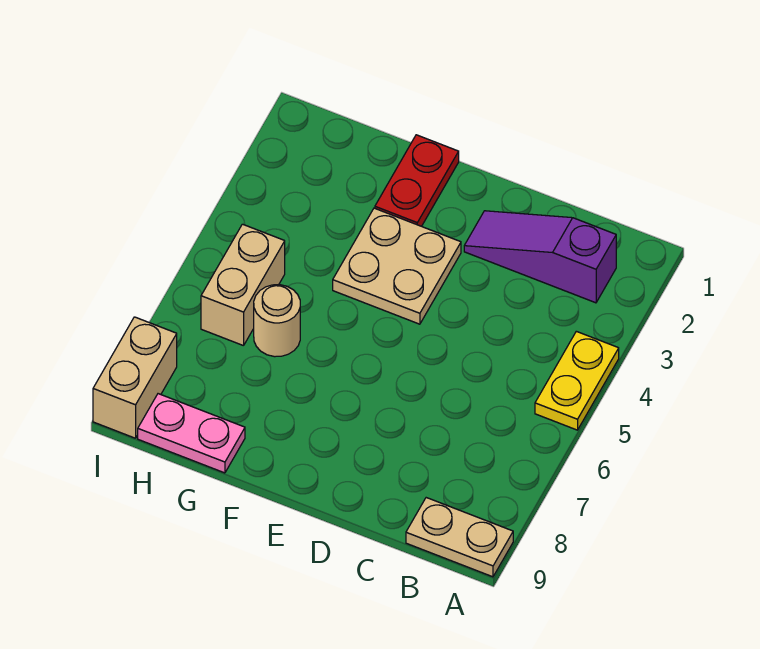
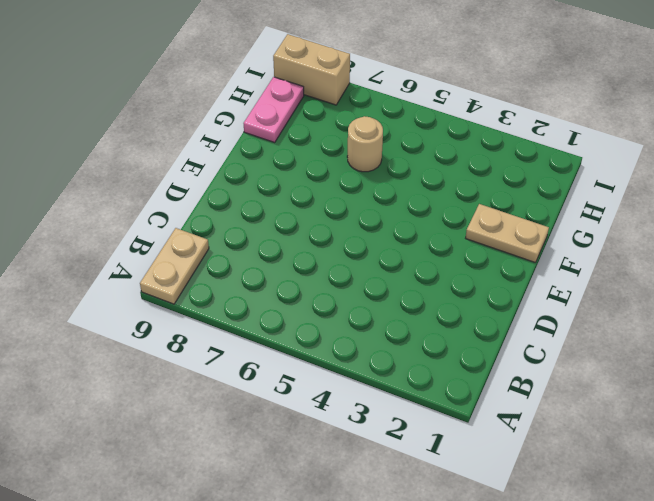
tan 1x2 plate [466,204,549,263] -> red 1x2 plate [375,135,459,226]
none -> yellow 1x2 plate [535,331,619,430]
none -> purple 1x3 slope [464,211,616,303]

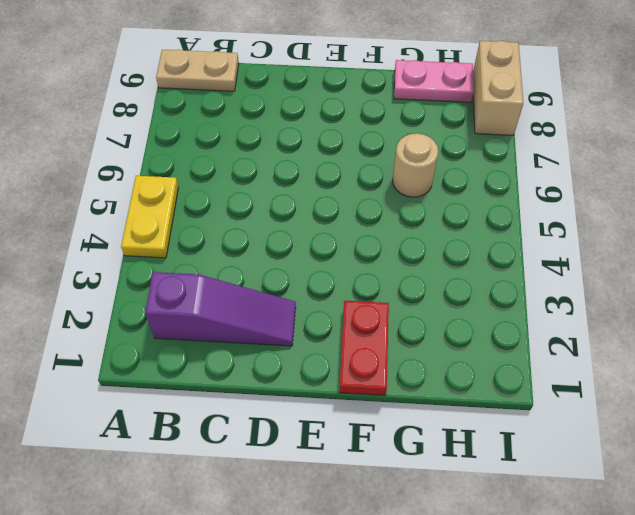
none -> tan 2x2 plate [333,208,461,324]
none -> tan 1x2 brick [201,224,285,346]

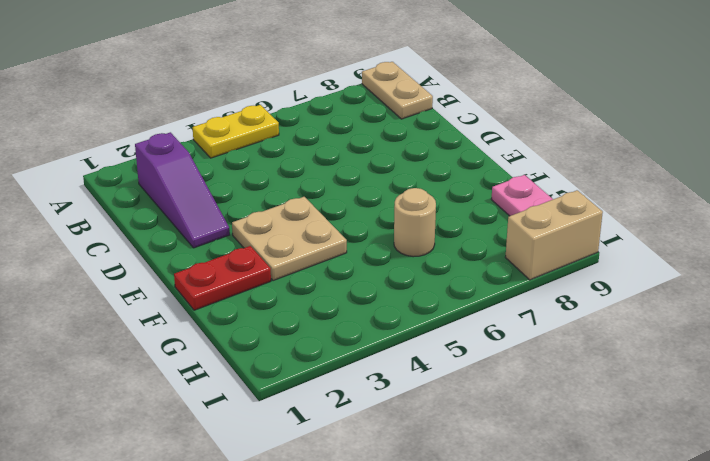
none -> tan 1x2 brick [201,224,285,346]

